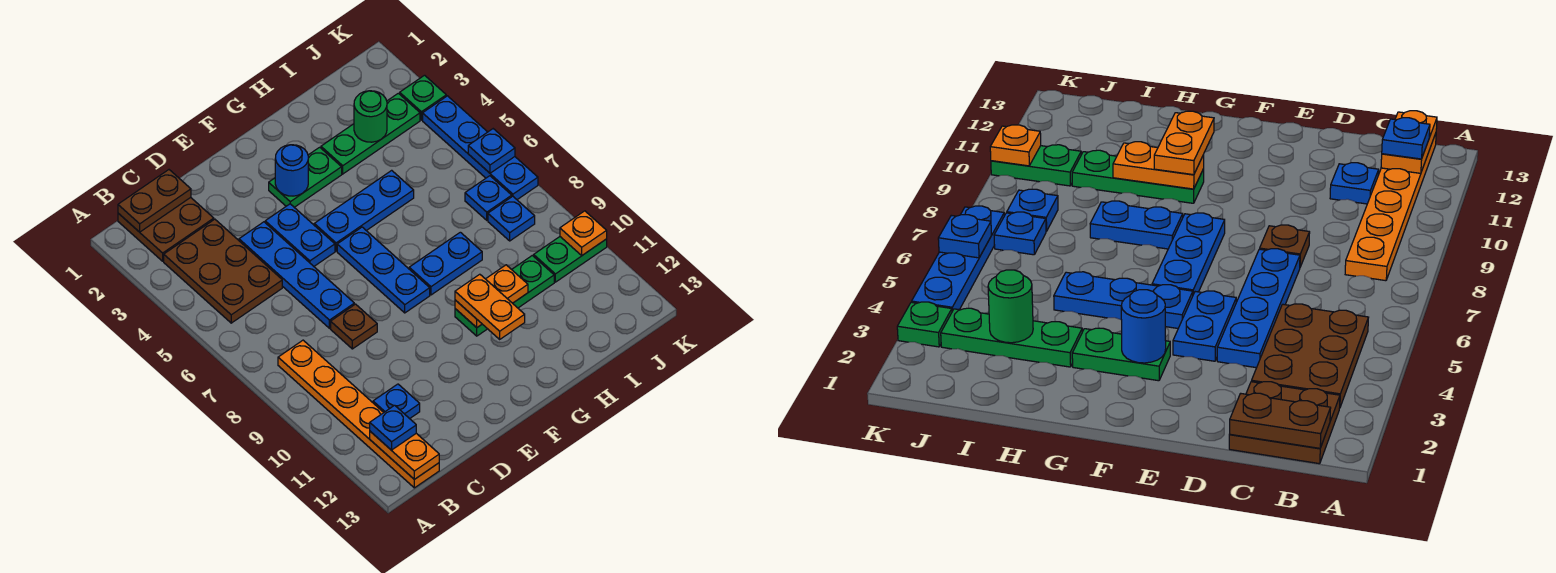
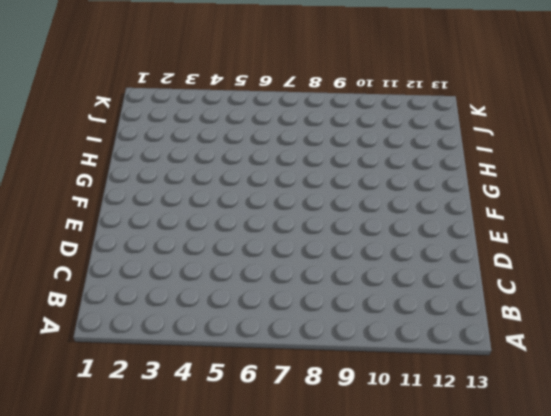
none -> brown 2x2 plate [118,197,214,261]
none -> brown 2x3 plate [164,219,282,323]
none -> orange 1x6 plate [278,340,439,488]

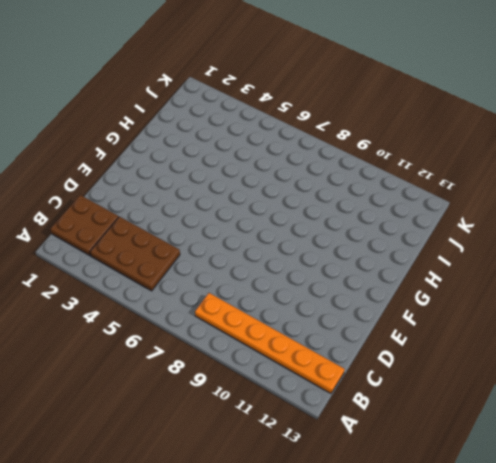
none -> blue 1x1 plate [373,384,420,419]
none -> blue 1x4 plate [239,222,354,328]
none -> brown 1x1 plate [331,304,377,349]

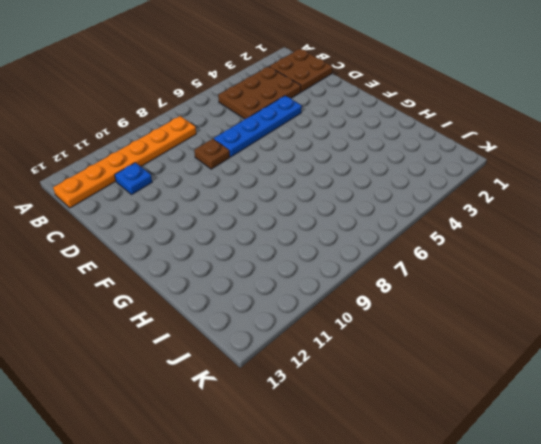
none -> blue 1x2 plate [265,204,335,266]
none -> green 1x2 plate [269,147,342,207]
none -> blue 1x3 plate [314,170,414,251]

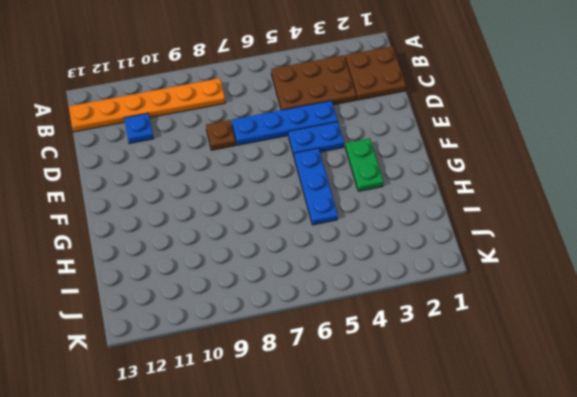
none -> blue 1x3 plate [337,227,430,313]
none -> blue 1x2 plate [409,232,482,295]
none -> green 1x3 plate [455,255,554,336]

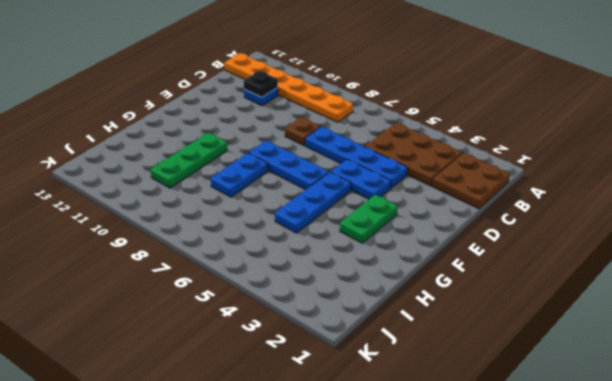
black 1x1 plate [244,71,278,97] -> none
none -> green 1x3 plate [321,93,420,174]
none -> blue 1x1 plate [465,176,512,220]
none -> blue 1x1 plate [488,196,535,241]

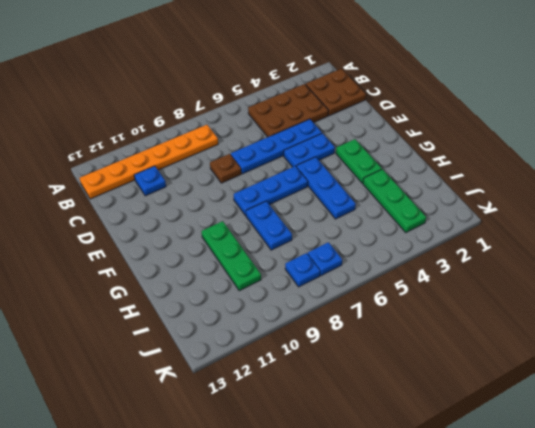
none -> green 1x2 plate [534,237,607,282]
none -> green 1x1 plate [400,75,446,120]
none -> blue 1x4 plate [423,96,538,200]

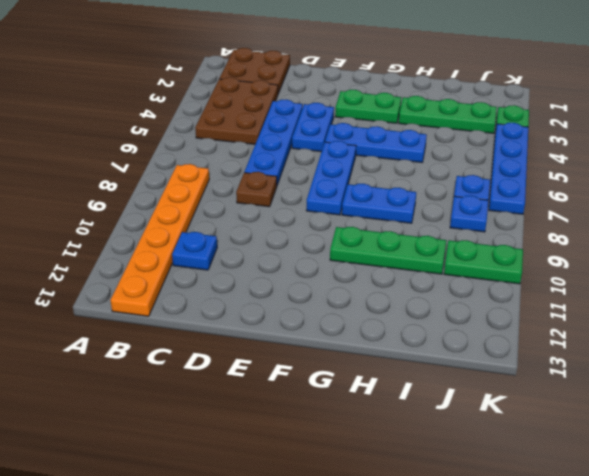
none -> brown 1x2 plate [118,170,191,232]
none -> orange 1x2 plate [370,431,439,479]
none -> blue 1x1 round brick [275,145,308,196]

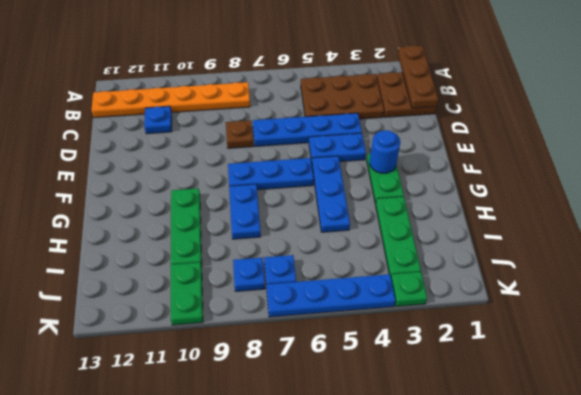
brown 1x3 plate [398,45,438,108] -> brown 1x2 plate [118,170,191,232]
none -> orange 1x2 plate [370,431,439,479]
none -> orange 1x2 plate [455,265,528,328]
none -> green 1x1 round brick [354,91,387,142]

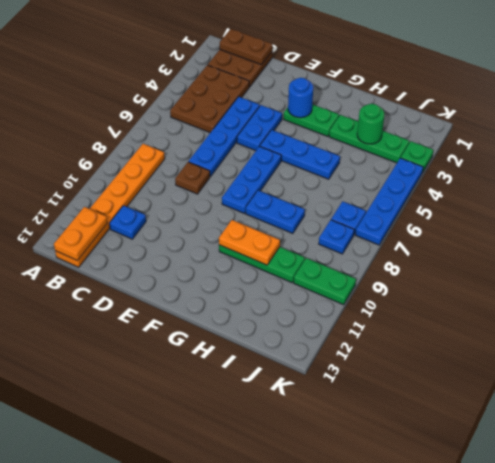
none -> blue 1x1 plate [468,129,515,173]
none -> orange 1x1 plate [560,211,607,255]
none -> blue 1x1 plate [370,405,416,450]

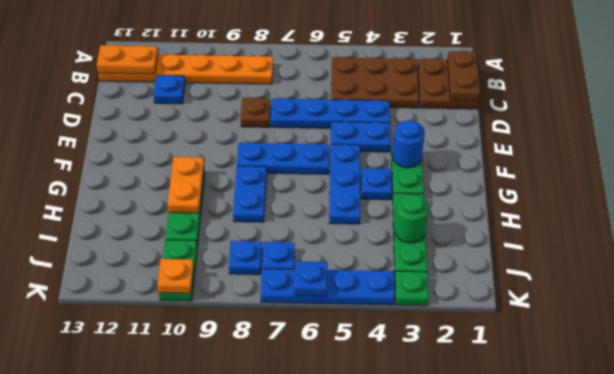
blue 1x1 plate [361,168,392,200] -> blue 1x1 plate moved to [370,405,416,450]
none -> orange 1x2 plate [455,274,525,339]

